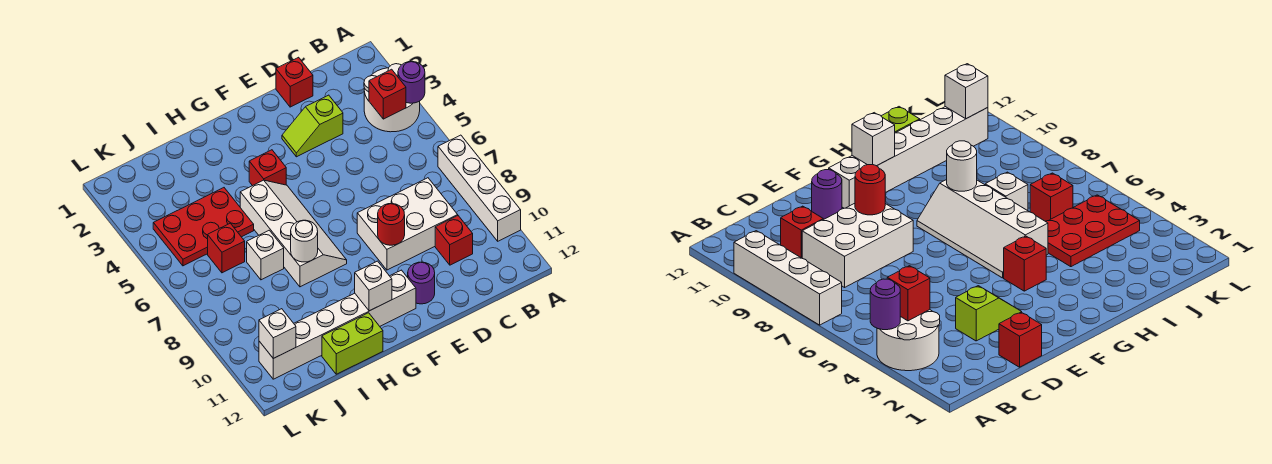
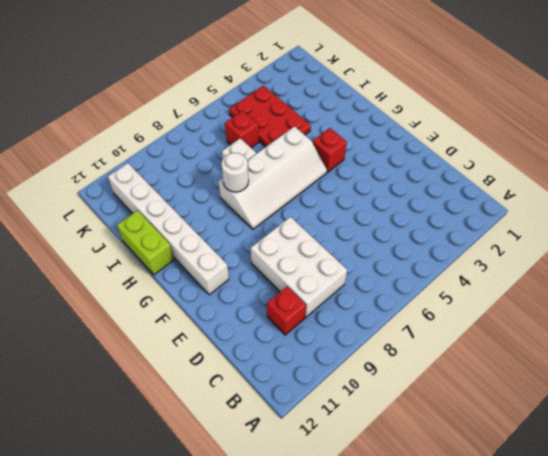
none -> white 2x2 round brick [364,64,420,132]
none -> white 1x4 brick [438,135,521,241]
none -> red 1x1 brick [276,57,313,107]

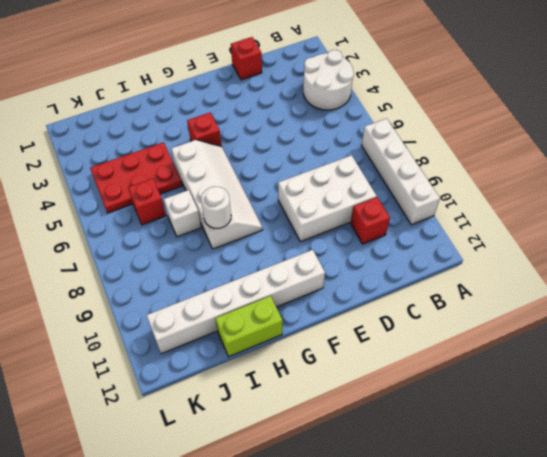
none -> lime 1x2 slope [282,95,343,157]
none -> purple 1x1 round brick [408,262,435,304]
none -> purple 1x1 round brick [398,61,425,103]

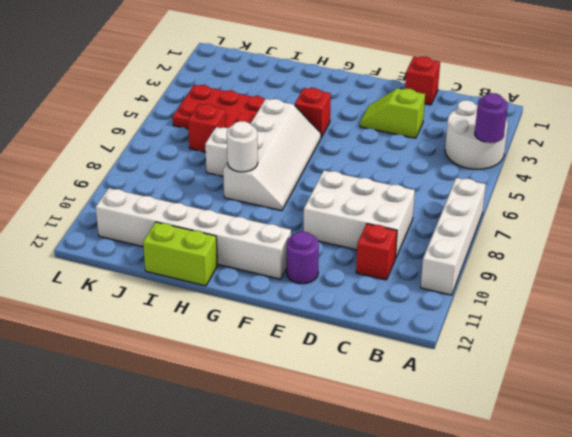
none -> red 1x1 brick [369,69,406,119]
none -> red 1x1 round brick [378,204,405,245]
none -> white 1x1 brick [355,261,392,311]

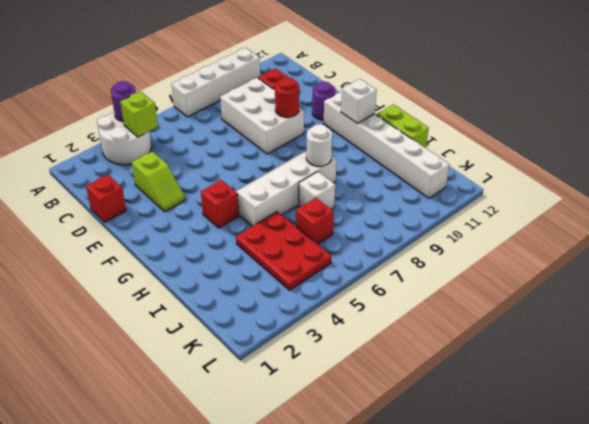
lime 1x1 brick [120,91,158,137] -> red 1x1 brick [369,69,406,119]
none -> white 1x1 brick [259,309,296,358]

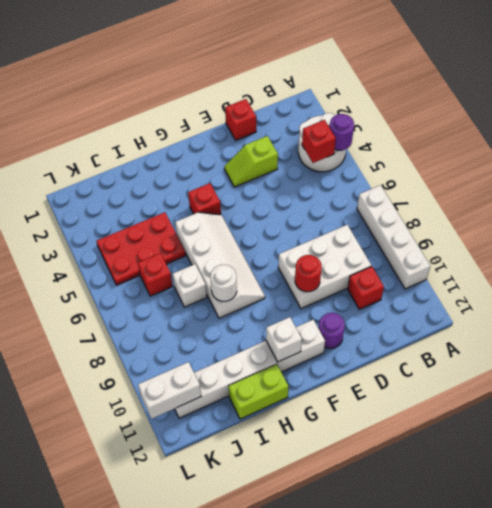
white 1x2 brick [138,362,201,419] -> white 1x1 brick [259,309,296,358]

